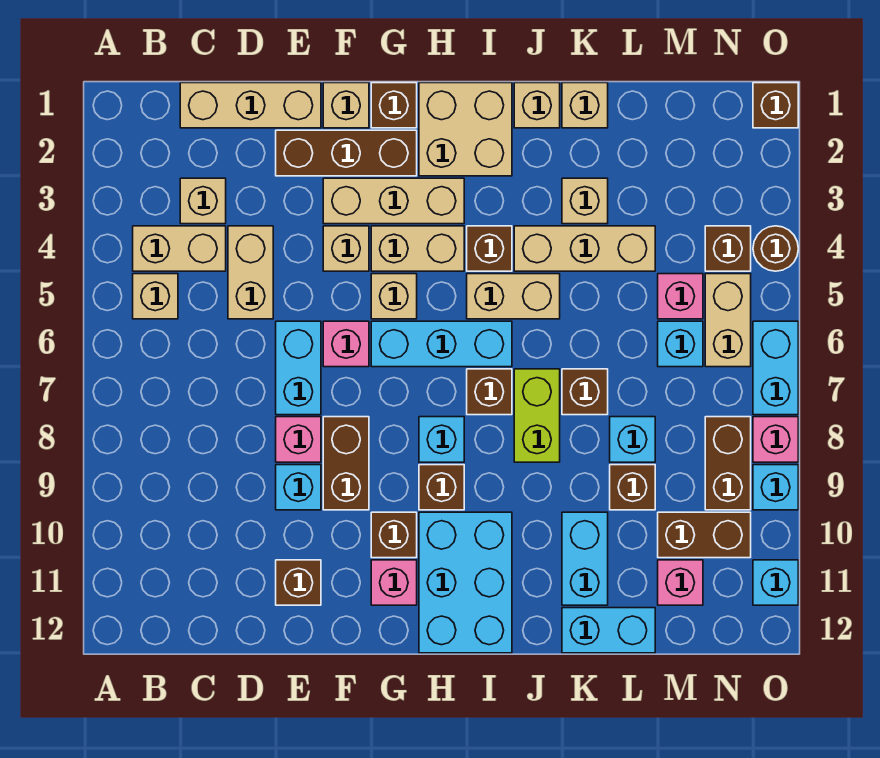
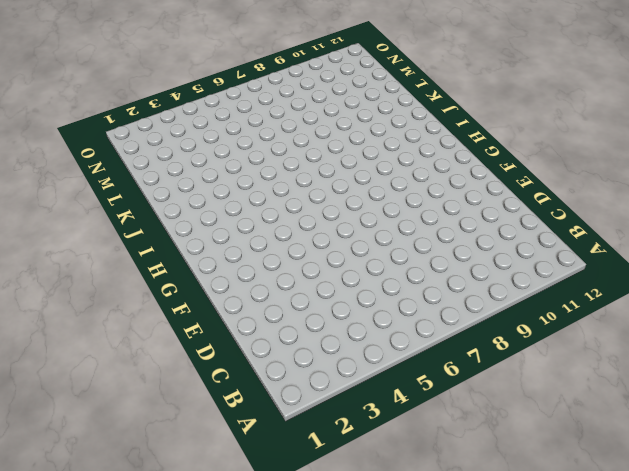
none -> tan 1x2 brick [133,226,226,271]
none -> tan 1x1 brick [133,274,178,319]
none -> tan 1x3 brick [180,83,321,128]
none -> tan 1x1 brick [180,178,226,224]

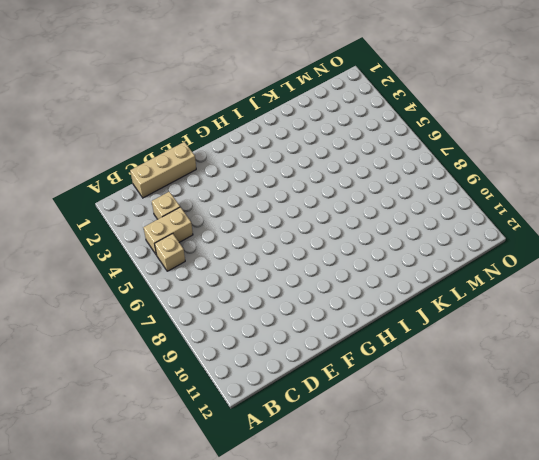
none -> tan 1x2 brick [228,226,273,319]
none -> brown 1x3 brick [276,130,417,176]
none -> cyan 1x2 brick [276,321,321,415]
none -> pink 1x1 brick [276,417,321,462]

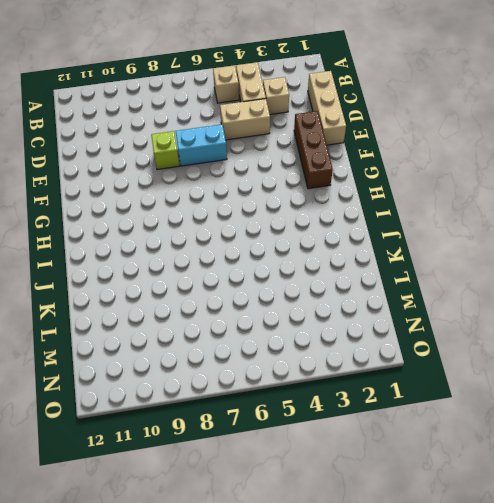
lime 1x1 brick [151,131,179,170] -> pink 1x1 brick [276,417,321,462]
none -> cyan 1x1 brick [276,465,321,510]
none -> brown 1x1 brick [276,560,321,605]
none -> tan 1x1 brick [323,83,369,128]
none -> tan 1x3 brick [323,178,464,224]

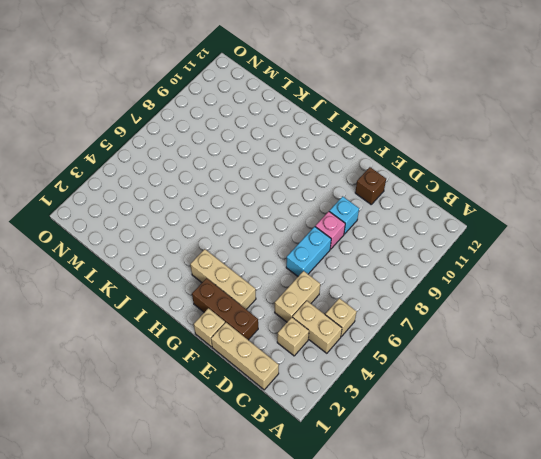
none -> tan 1x1 brick [323,226,369,271]
none -> pink 1x1 brick [323,321,369,367]
none -> brown 1x2 brick [323,417,369,510]
none -> brown 1x1 brick [371,83,417,128]

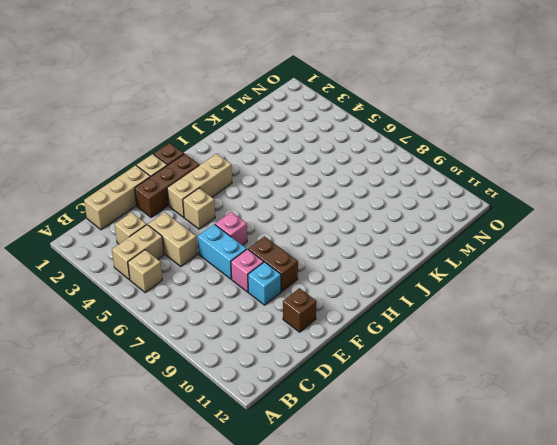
none -> tan 1x2 brick [371,226,464,271]
none -> tan 1x1 brick [371,274,417,319]
none -> cyan 1x3 brick [371,321,512,367]
none -> brown 1x1 brick [371,512,417,558]

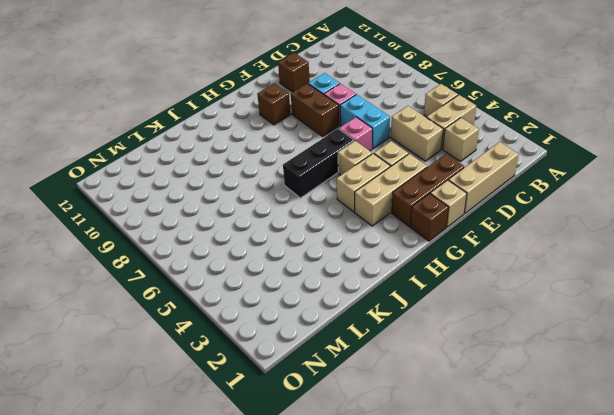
black 1x3 brick [283,129,355,198] -> cyan 1x3 brick [371,321,512,367]
none -> pink 1x1 brick [371,560,417,605]
none -> tan 2x2 brick [419,83,512,176]
none -> cyan 1x1 brick [419,417,464,462]
none -> brown 1x1 brick [419,465,464,510]

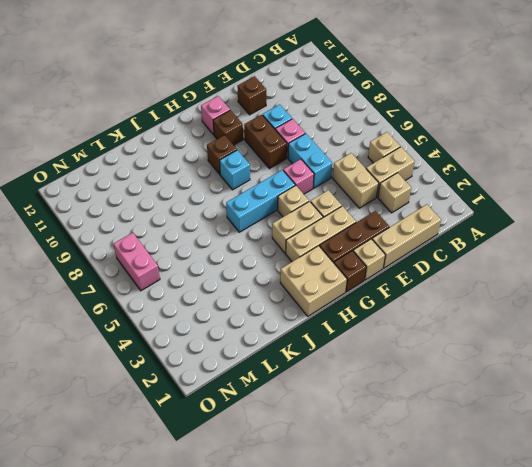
pink 1x2 brick [114,233,160,291] -> tan 1x2 brick [705,274,751,367]
none -> cyan 2x3 brick [419,512,512,653]
none -> brown 1x1 brick [467,226,512,271]
none -> tan 1x2 brick [467,274,560,319]
none -> brown 1x1 brick [467,369,512,415]

